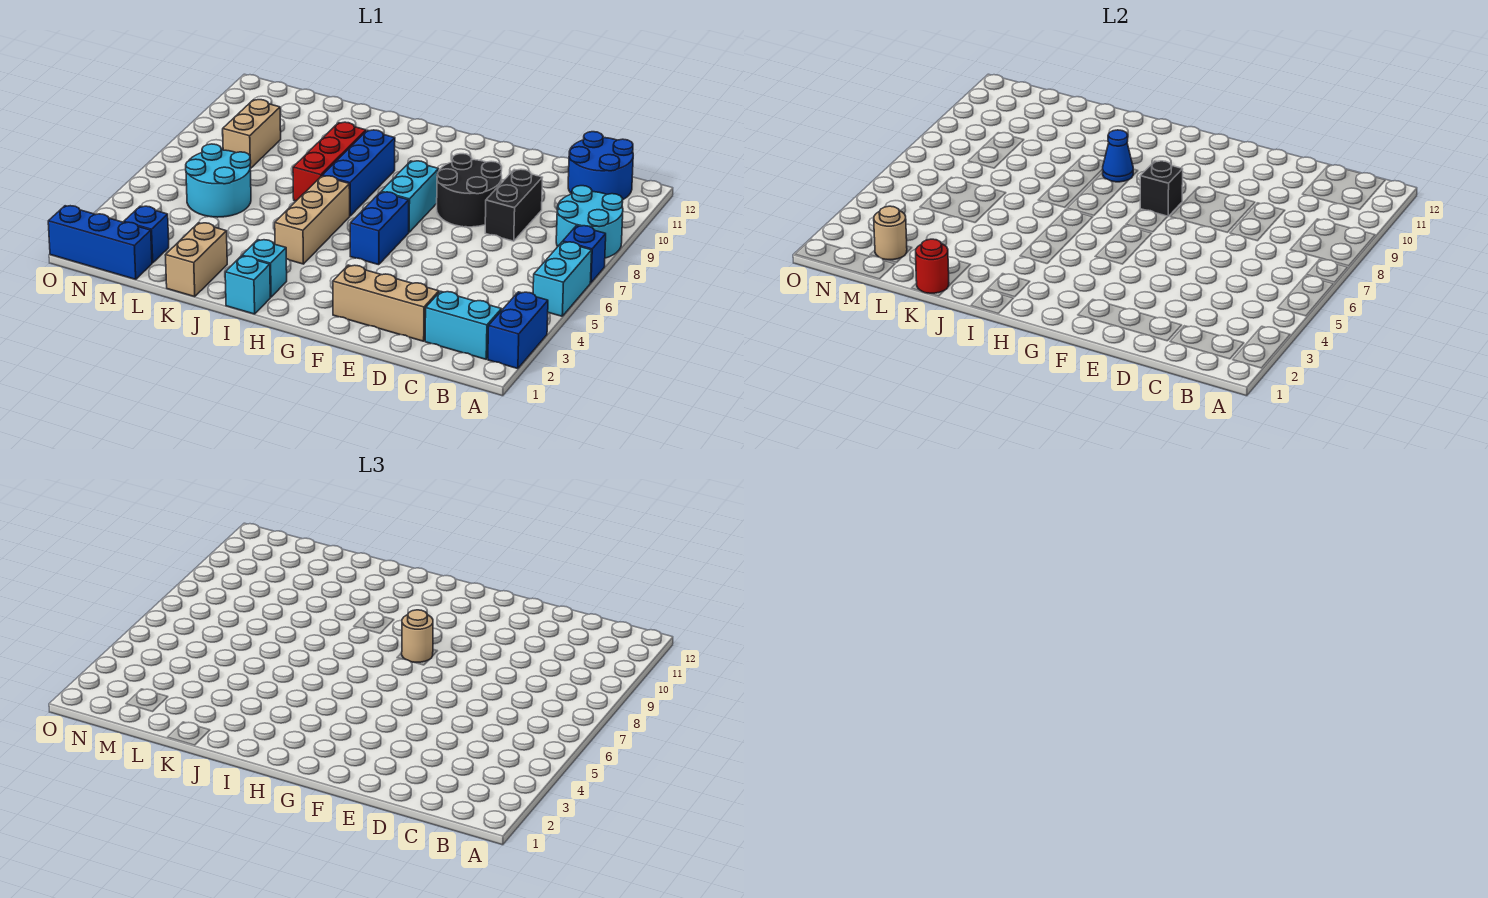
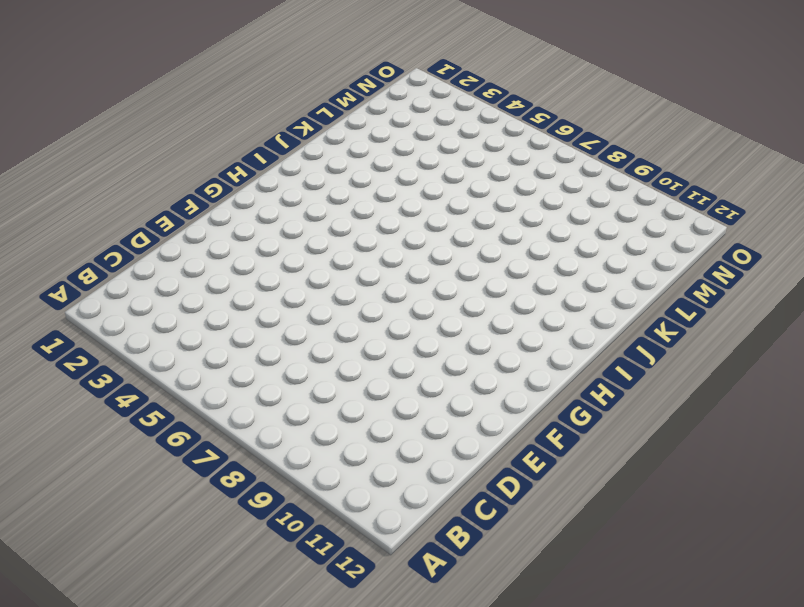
none -> blue 1x2 brick [488,292,548,369]
none -> cyan 1x2 brick [533,242,592,316]
none -> blue 1x1 brick [563,226,606,283]

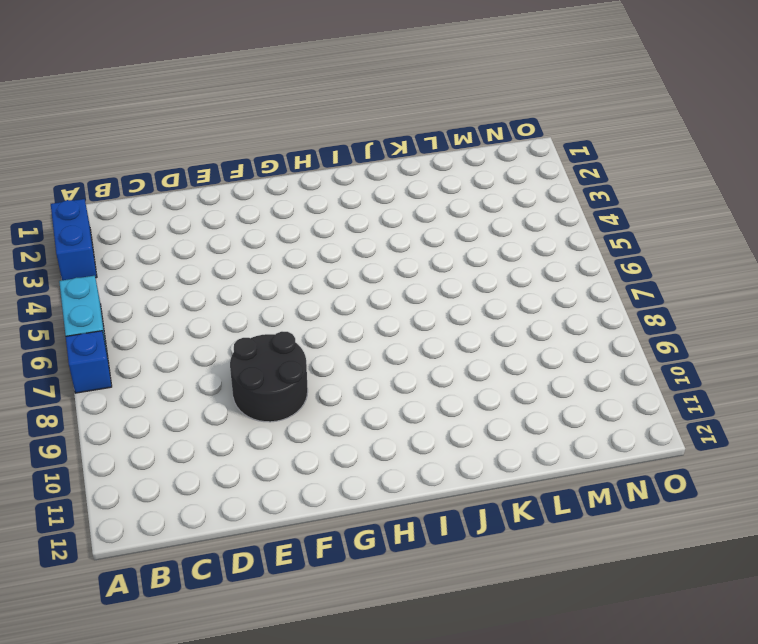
none -> cyan 2x2 round brick [556,186,623,258]
none -> cyan 1x2 brick [425,291,502,359]
none -> blue 2x2 round brick [568,132,633,199]

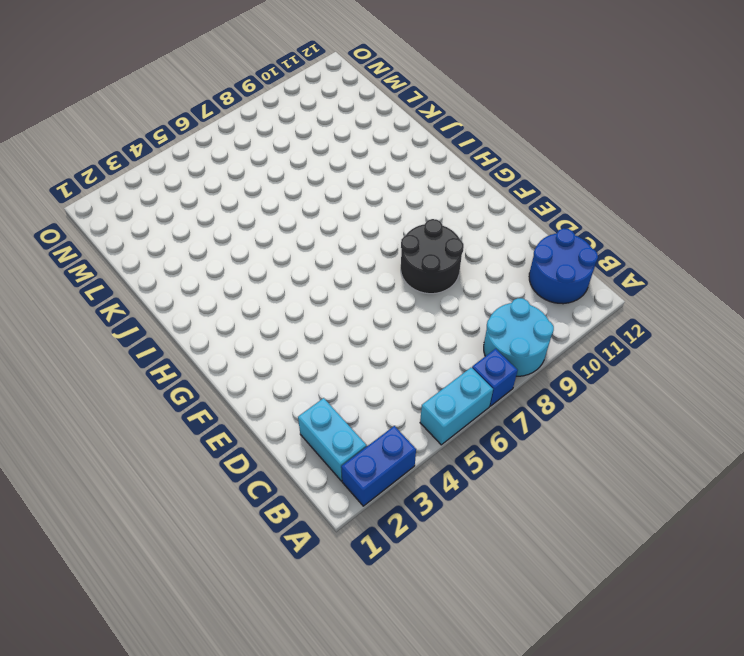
none -> tan 1x3 brick [333,265,439,341]
none -> black 1x2 brick [485,169,543,241]
none -> blue 1x2 brick [350,192,409,265]

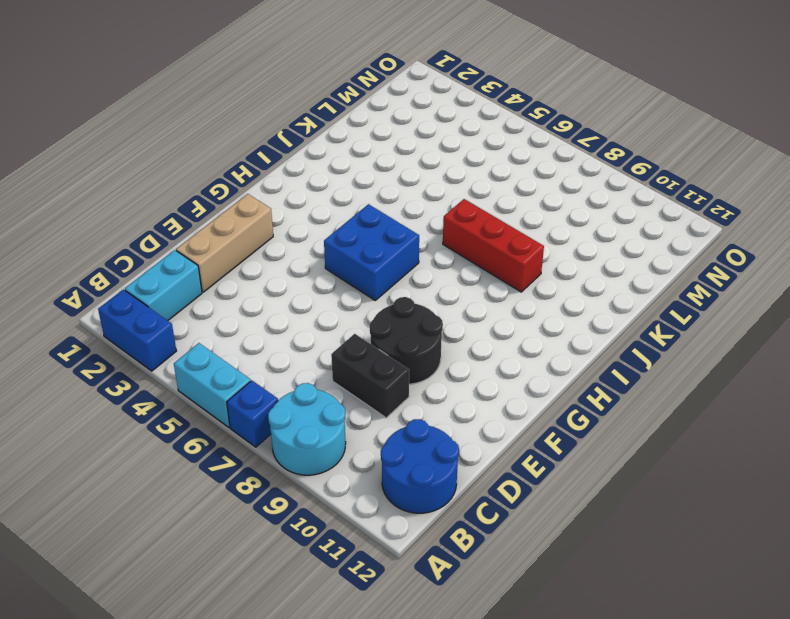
blue 2x2 brick [324,204,419,300] -> blue 1x2 brick [350,192,409,265]
none -> cyan 1x2 brick [381,161,439,232]
none -> cyan 1x1 brick [225,256,270,314]
none -> cyan 1x1 brick [242,240,287,297]

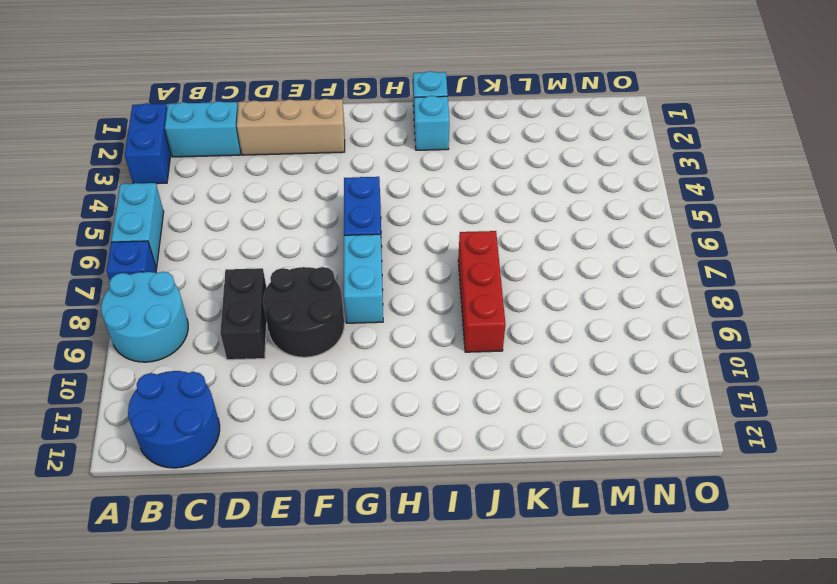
none -> tan 1x3 brick [275,176,350,264]
none -> blue 1x3 brick [322,130,395,216]
none -> tan 1x2 brick [166,223,227,297]

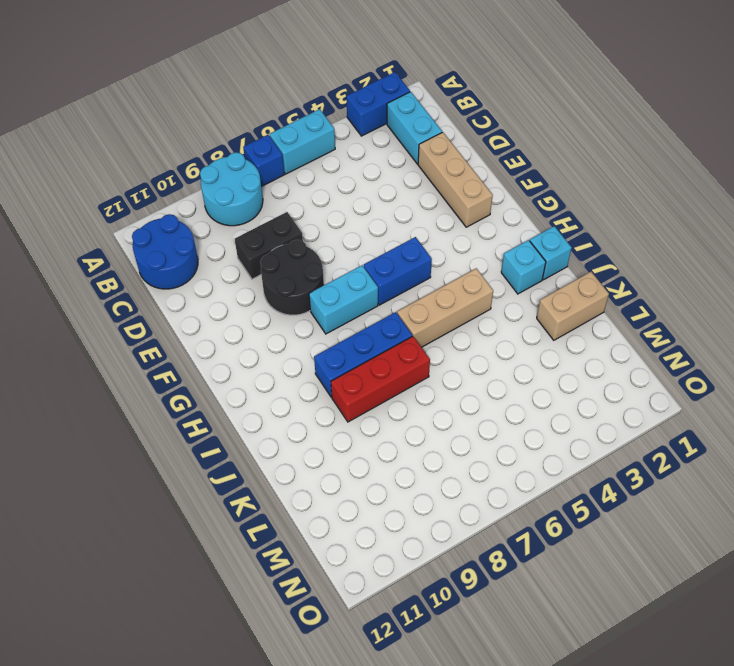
none -> cyan 2x2 round brick [186,144,251,217]
none -> blue 1x3 brick [48,206,152,279]
none -> blue 1x1 brick [124,206,169,263]

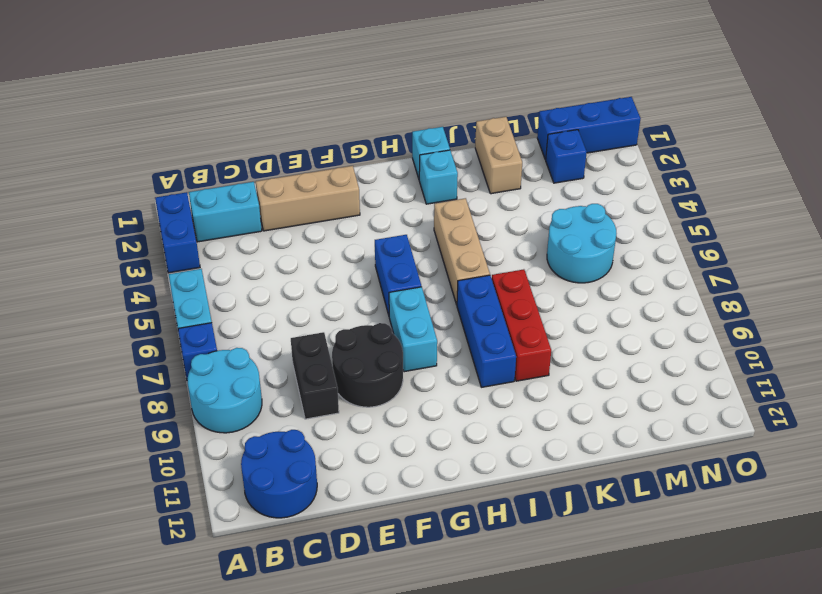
none -> tan 1x2 brick [222,100,281,169]
none -> black 1x1 brick [1140,161,1183,216]
none -> blue 1x1 cone [1102,130,1133,182]

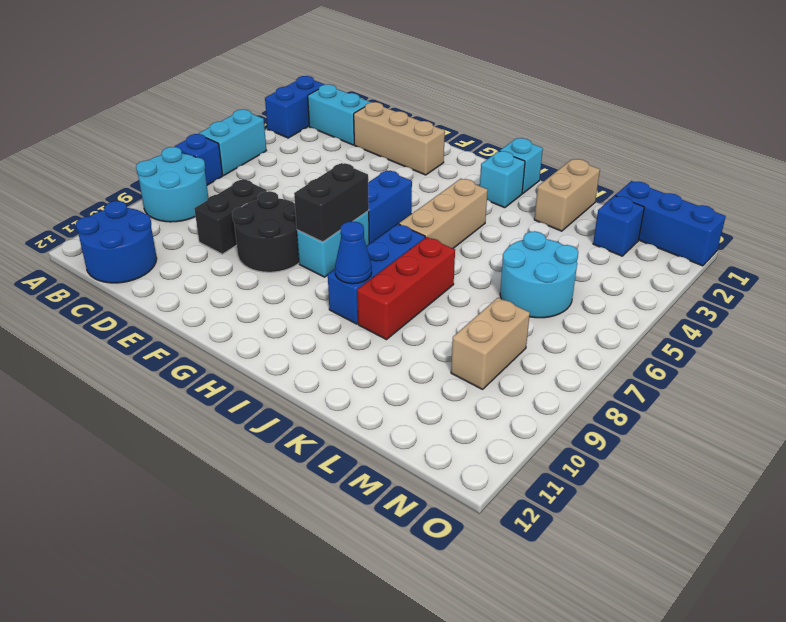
black 1x2 brick [294,163,369,242] -> black 1x1 brick [1140,161,1183,216]
none -> red 1x1 round brick [916,239,949,293]
none -> tan 1x1 round brick [874,206,907,260]
none -> tan 1x1 round brick [402,610,433,662]

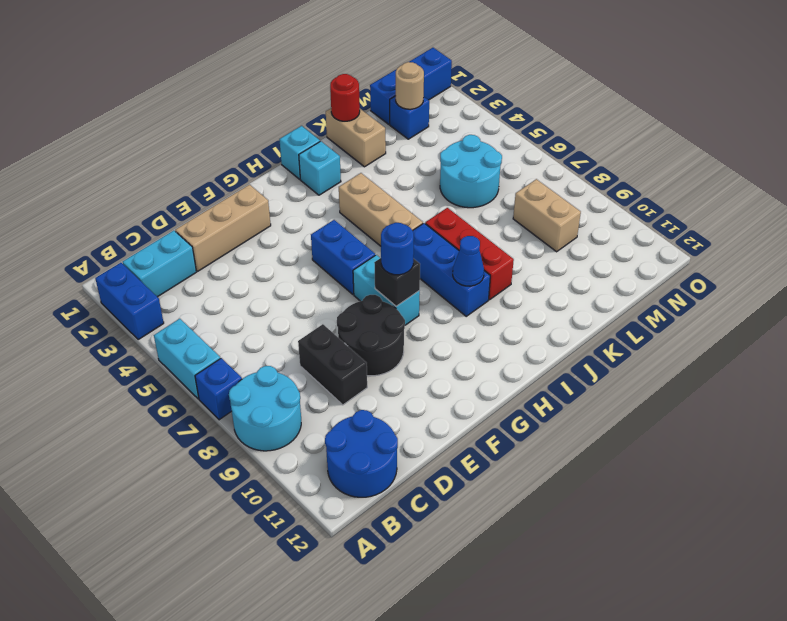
blue 1x1 round brick [381,223,414,275] -> tan 1x1 round brick [402,610,433,662]

